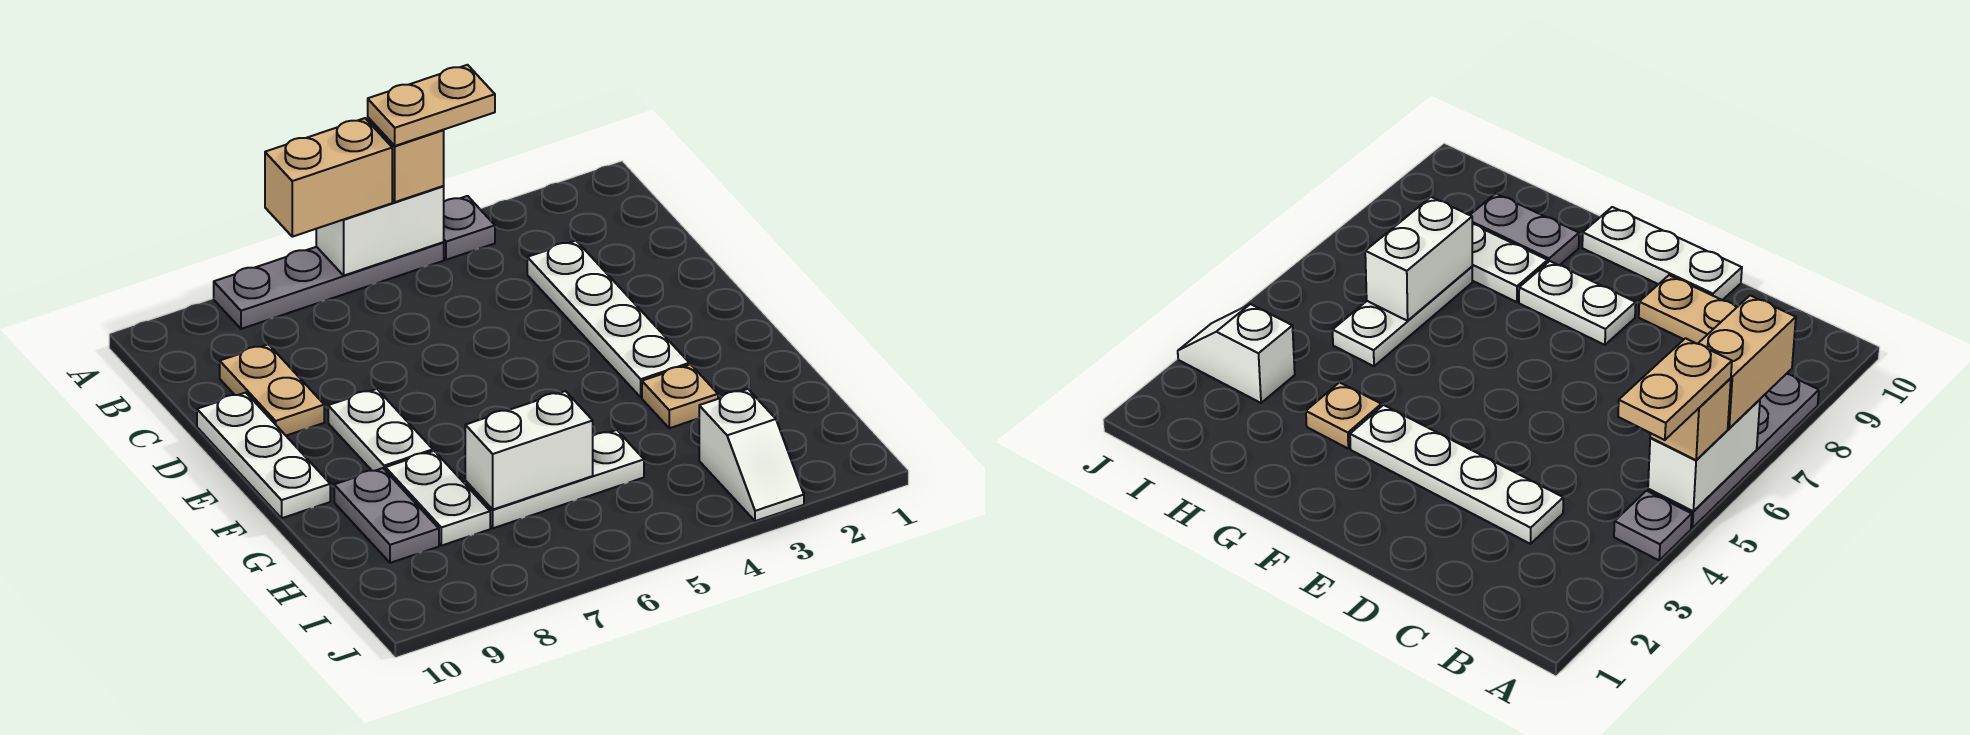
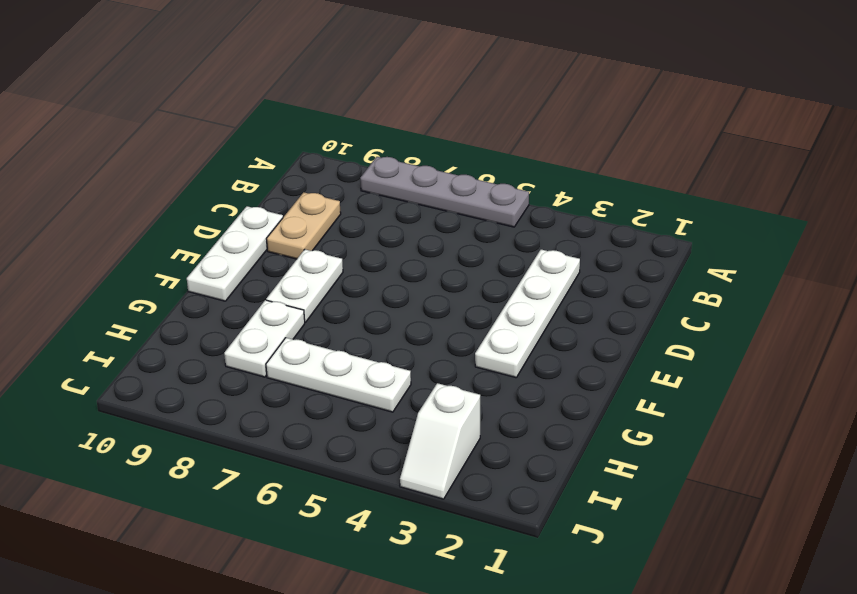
none -> grey 1x1 plate [443,196,495,260]
none -> tan 1x1 plate [642,364,718,428]
none -> grey 1x2 plate [334,468,439,563]

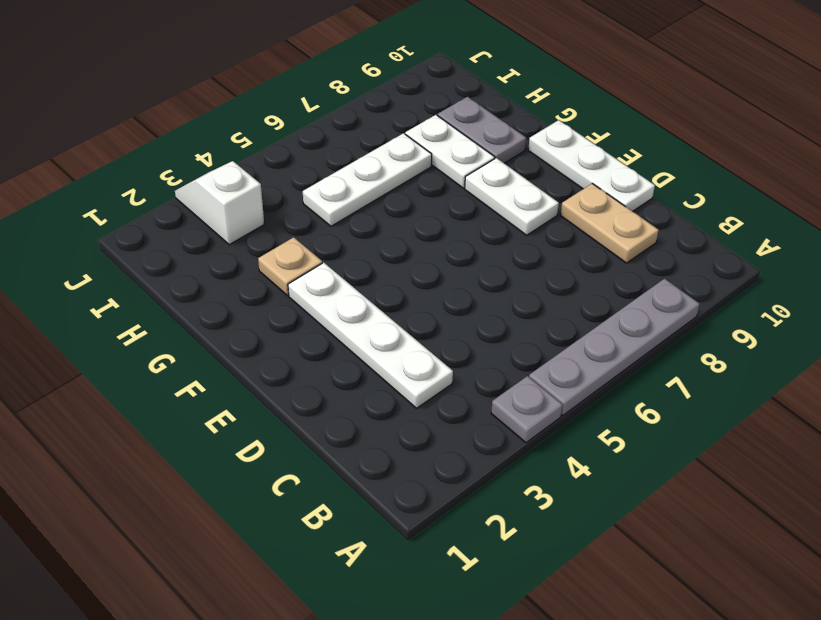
none -> white 1x2 brick [316,186,444,275]
none -> white 1x2 brick [465,391,593,510]
none -> tan 1x1 brick [368,118,444,202]

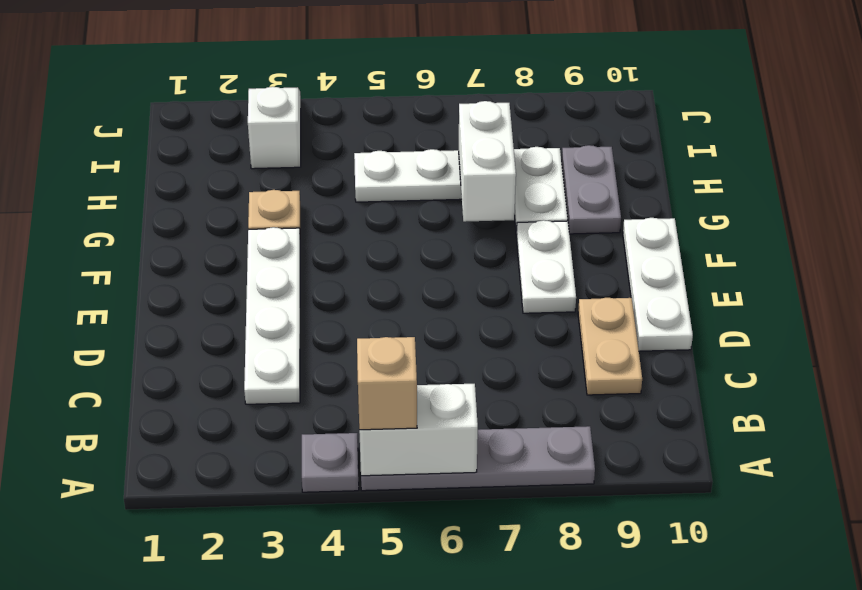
white 1x2 brick [459,101,516,222] -> white 1x2 brick turned to [465,391,593,510]
none -> tan 1x2 brick [265,118,392,237]
none -> tan 1x2 plate [368,65,495,146]

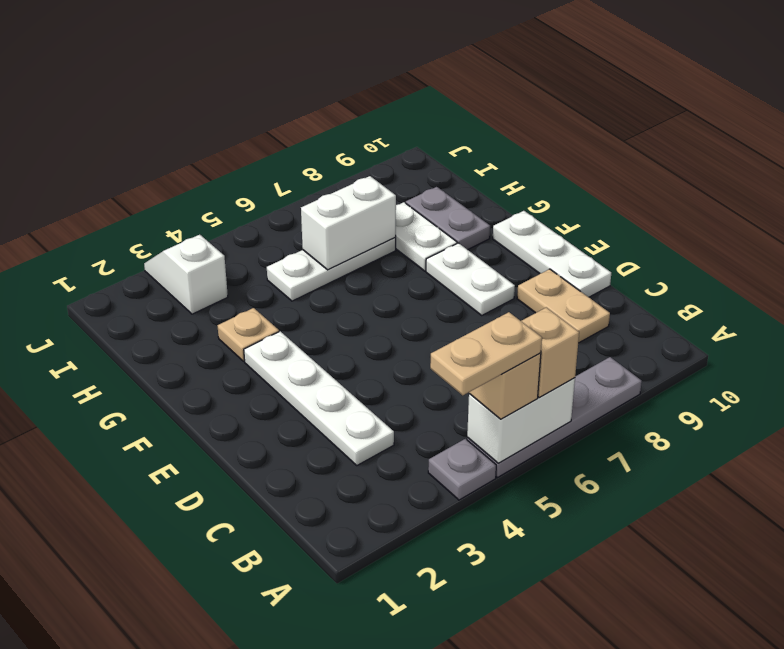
tan 1x1 brick [521,307,579,397] -> tan 1x2 brick [265,118,392,237]

